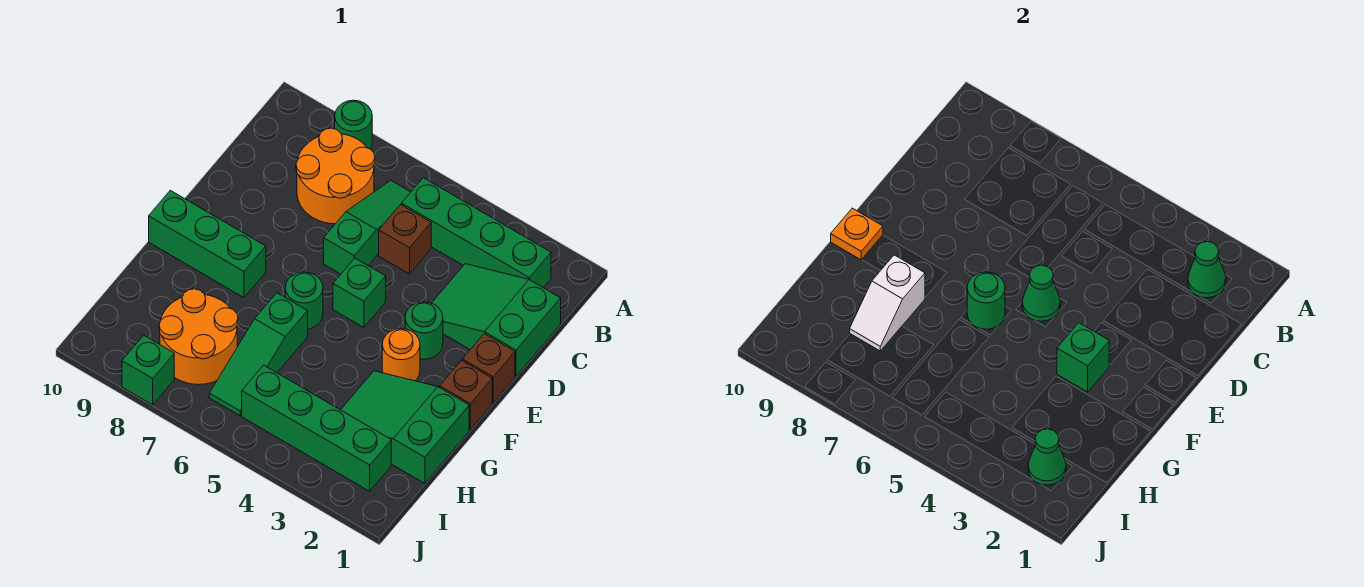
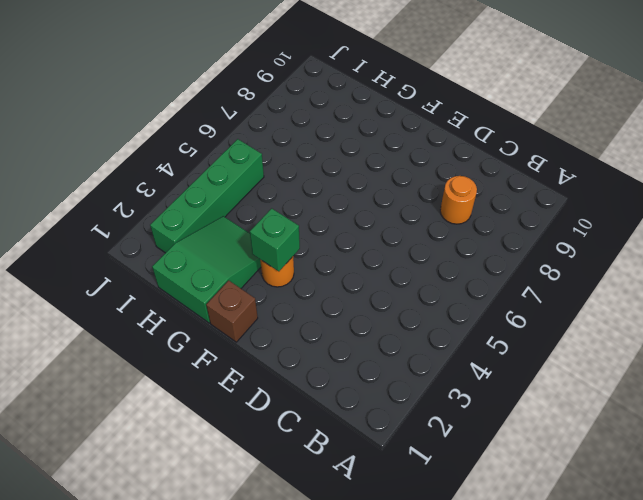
orange 1x1 round brick [440,176,477,224] -> orange 2x2 round brick [296,128,375,224]
none -> green 1x1 round brick [335,100,372,149]
none -> green 1x4 brick [402,178,551,288]
none -> green 1x3 slope [324,180,411,274]

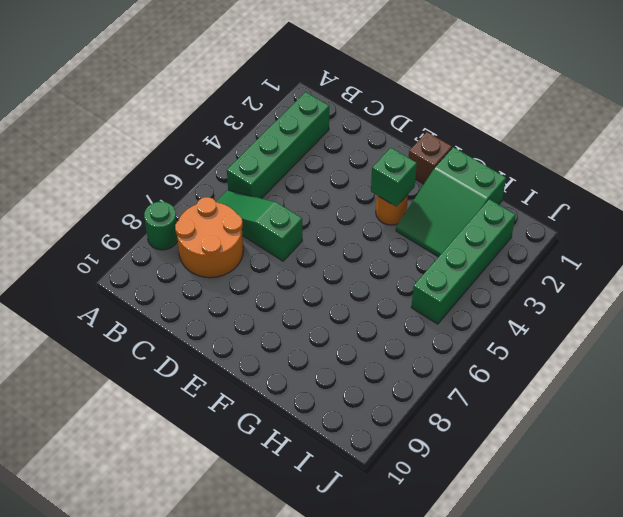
none -> green 2x3 slope [432,264,561,376]
none -> brown 1x1 brick [379,205,431,274]
none -> brown 1x1 brick [462,334,515,403]

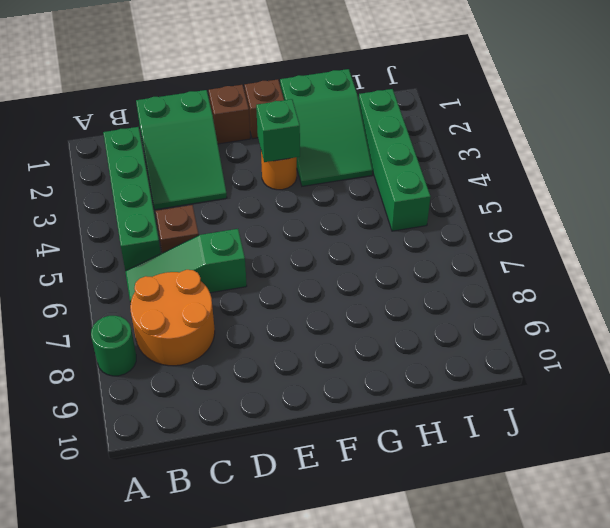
none -> green 1x1 round brick [405,302,443,359]
none -> green 1x1 brick [333,258,386,328]
none -> green 1x1 round brick [285,272,323,329]

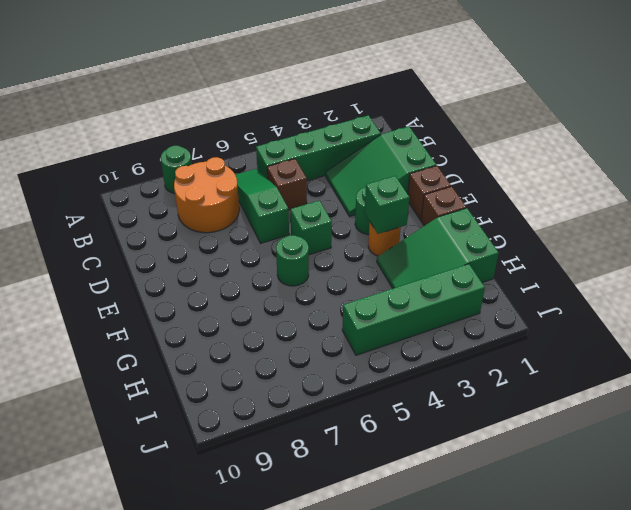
none -> green 1x3 brick [149,190,266,298]
none -> green 1x3 slope [209,293,308,416]
none -> orange 2x2 round brick [159,289,238,385]

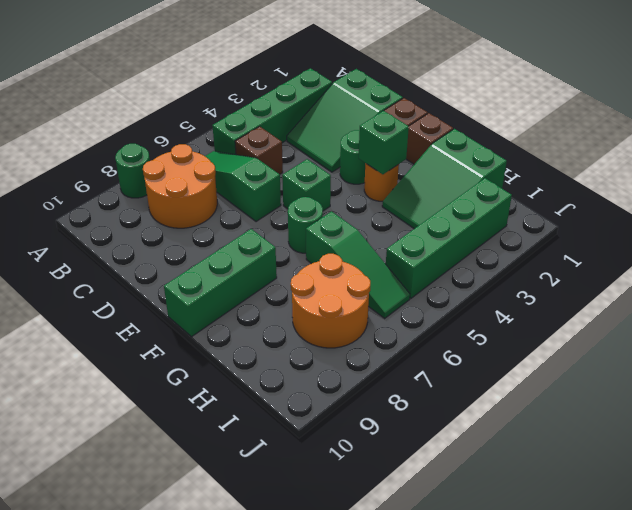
none -> green 1x1 brick [122,335,174,405]
none -> green 1x1 cone [1188,242,1226,298]
none -> green 1x1 cone [1022,265,1060,321]

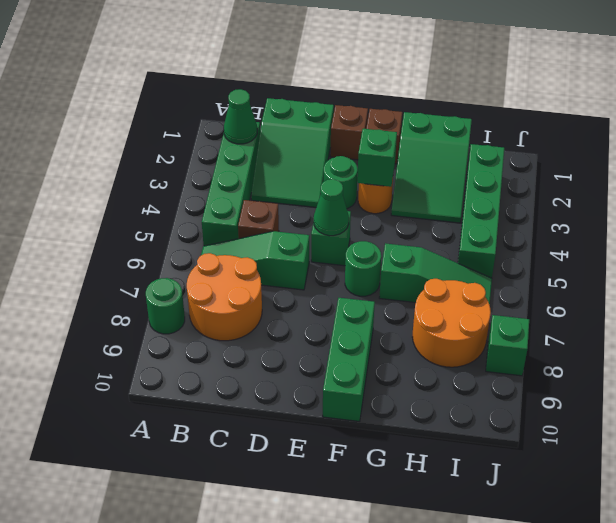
none -> green 1x1 round brick [967,272,1005,329]
none -> orange 1x1 plate [831,208,883,260]
none -> white 1x2 slope [850,255,925,351]

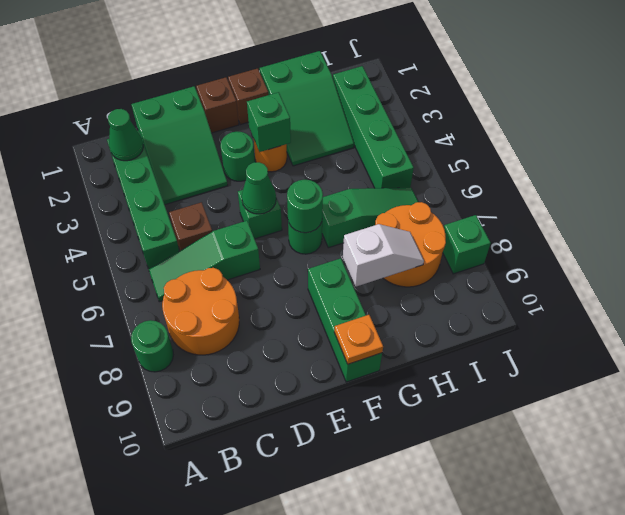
none -> green 1x1 cone [1028,429,1066,485]

